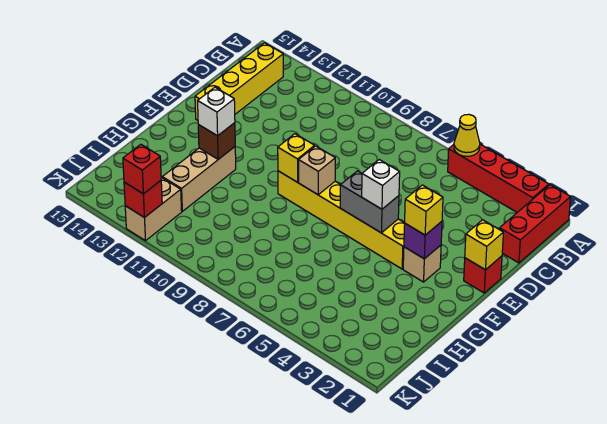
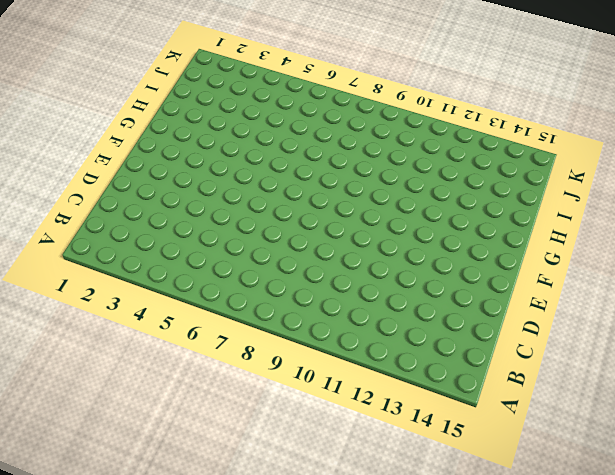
none -> red 1x3 brick [500,185,571,263]
none -> red 1x4 brick [448,144,549,212]
none -> yellow 1x4 brick [195,43,283,120]

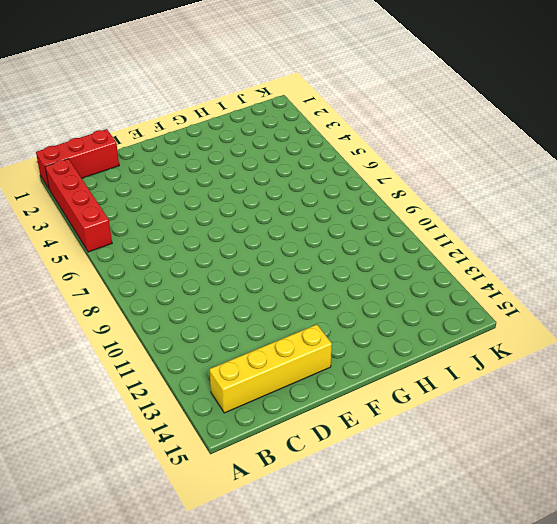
none -> red 1x1 brick [464,256,502,293]
none -> tan 1x1 brick [403,245,441,282]
none -> yellow 1x6 brick [278,171,405,269]

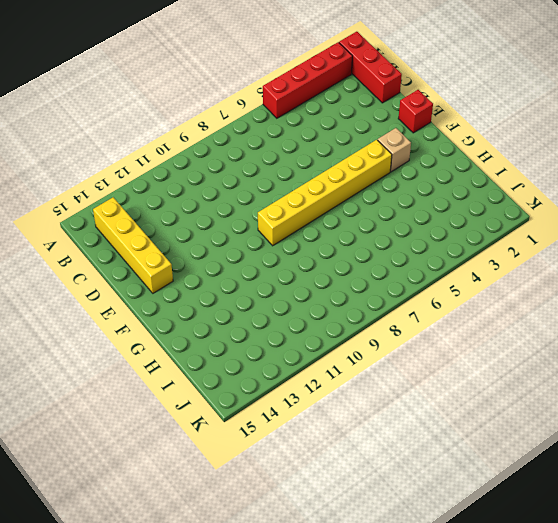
none -> tan 1x3 brick [162,147,236,211]
none -> tan 1x2 brick [125,177,182,241]
none -> yellow 1x1 cone [454,114,480,156]

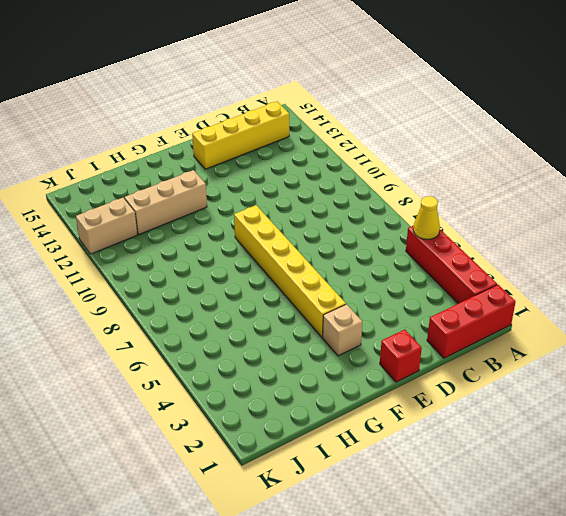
none -> yellow 1x1 brick [465,220,503,270]
none -> purple 1x1 brick [404,222,442,259]
none -> grey 1x2 brick [340,171,399,233]

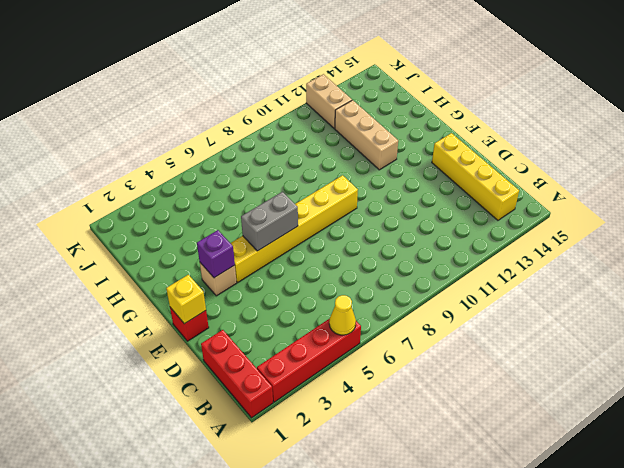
none -> tan 1x1 brick [299,146,335,195]
none -> yellow 1x1 brick [278,134,315,182]
none -> brown 1x1 brick [198,123,235,159]

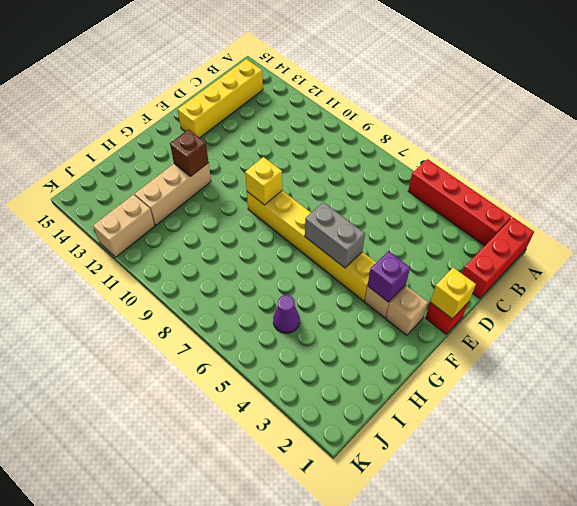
tan 1x1 brick [386,286,428,335] -> tan 1x1 brick moved to [299,146,335,195]
purple 1x1 cone [273,295,300,333] -> none
none -> yellow 1x1 cone [454,114,480,156]
none -> red 1x1 brick [124,181,162,218]
none -> yellow 1x1 brick [405,185,443,235]

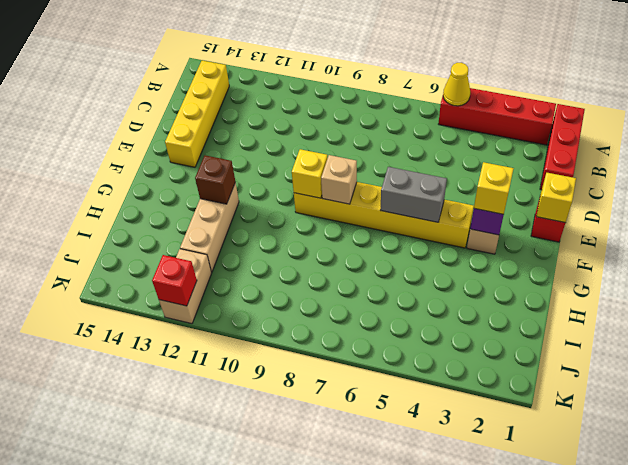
none -> white 1x1 brick [362,160,400,209]
none -> white 1x1 brick [198,87,235,136]
none -> red 1x1 brick [123,144,161,194]

